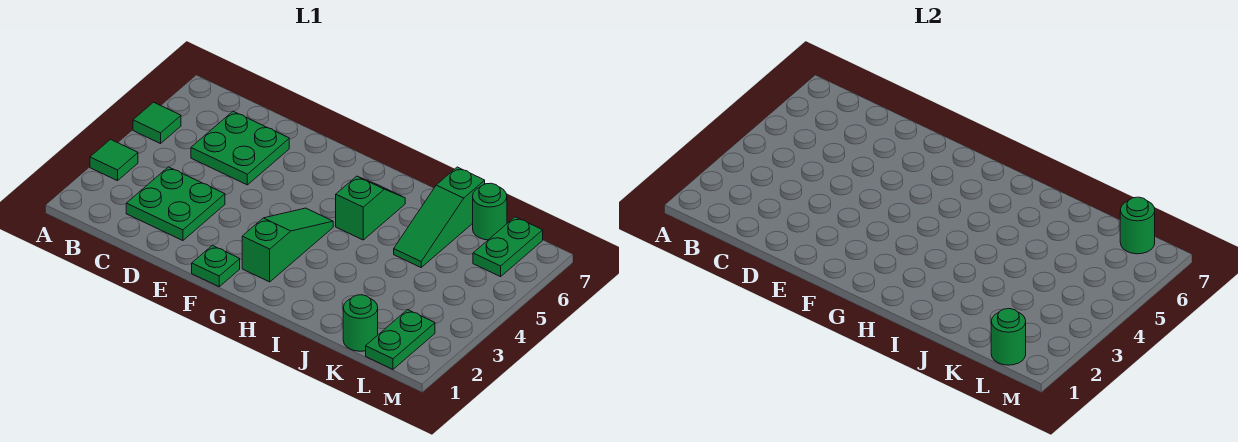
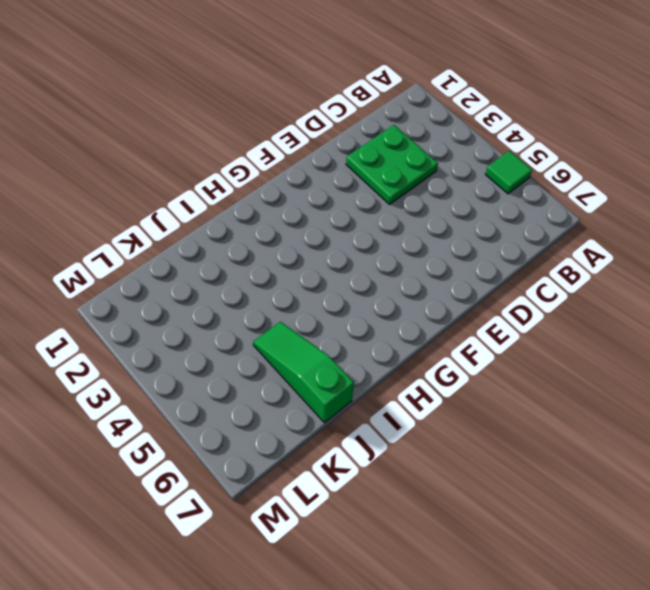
none -> green 1x1 tile [90,139,138,181]
none -> green 2x2 plate [191,111,289,185]
none -> green 1x1 plate [192,245,240,286]

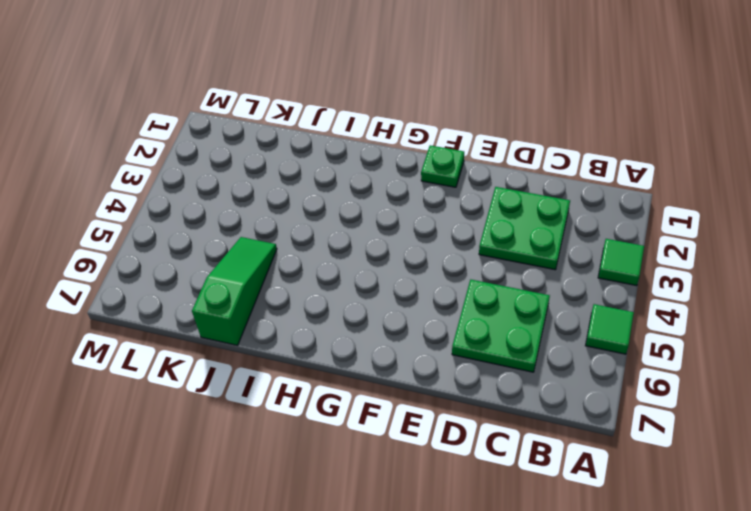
none -> green 1x3 slope [242,208,333,282]
none -> green 1x2 slope [336,176,405,240]
none -> green 1x1 round brick [343,295,378,351]

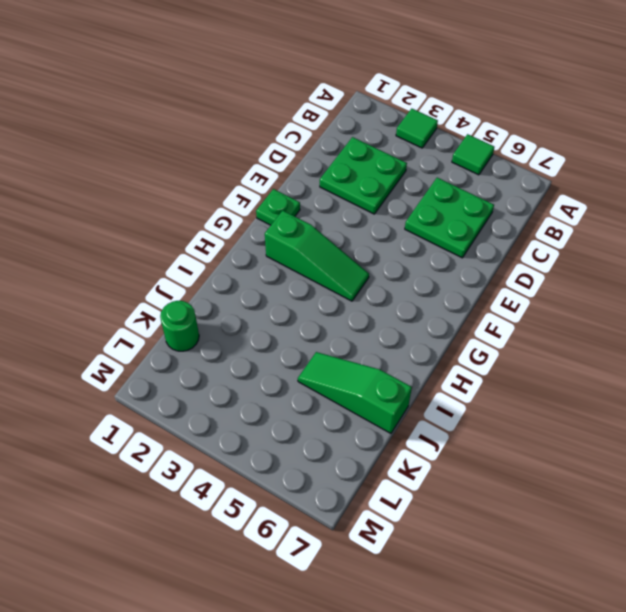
none -> green 1x2 slope [336,176,405,240]
none -> green 1x1 round brick [473,183,507,240]
none -> green 1x2 plate [366,310,435,369]

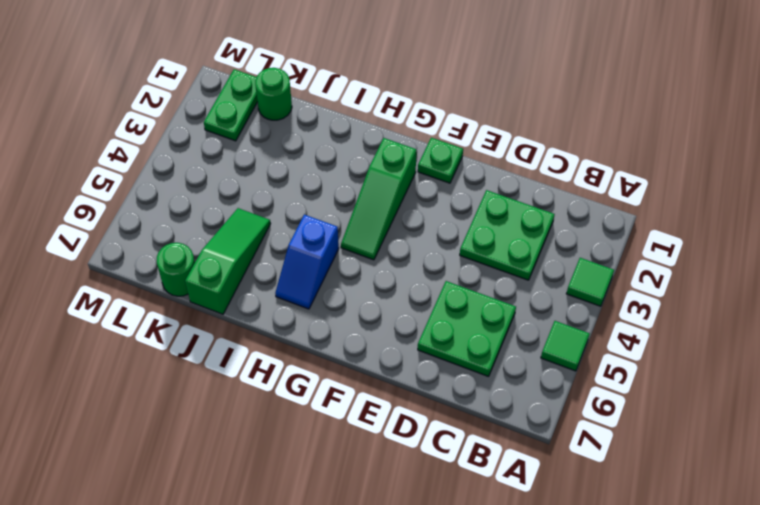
blue 1x2 slope [275,215,339,309] -> green 1x2 slope [336,176,405,240]
none -> green 1x2 plate [473,217,543,277]
none -> green 1x1 round brick [991,309,1026,365]
none -> green 1x1 round brick [1120,197,1155,254]

